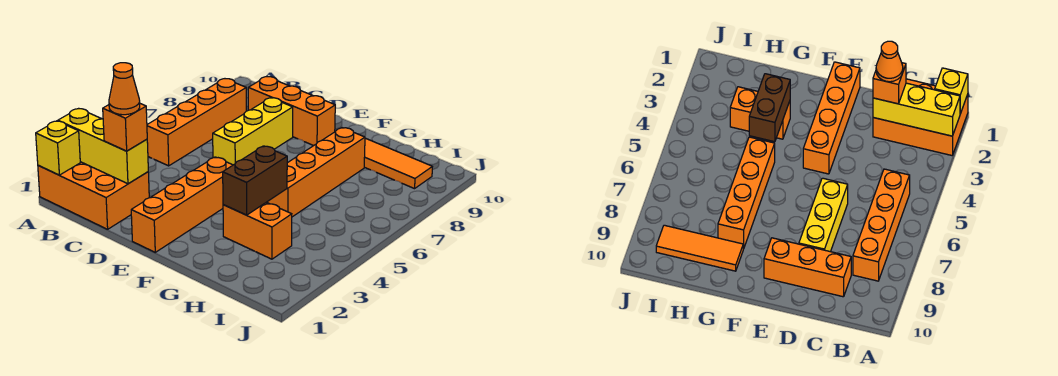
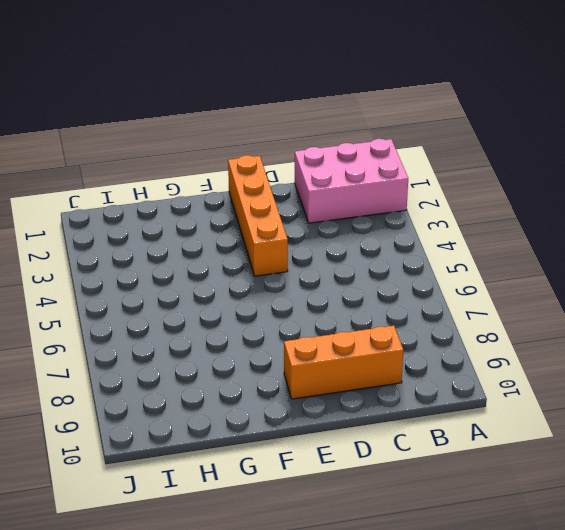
pink 2x3 brick [295,139,408,223] -> orange 2x3 brick [38,162,149,229]
none -> orange 1x4 brick [147,79,246,166]
none -> yellow 1x3 brick [213,98,293,165]
none -> orange 1x2 brick [223,202,292,259]

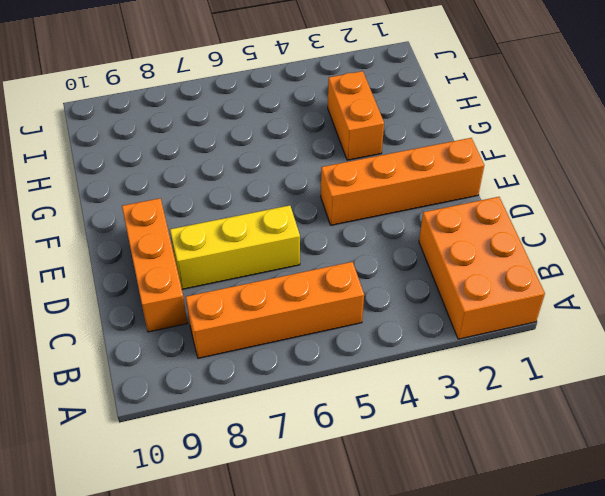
none -> orange 1x4 brick [267,128,365,217]
none -> orange 1x3 tile [364,138,432,189]
none -> yellow 1x1 brick [36,121,80,175]

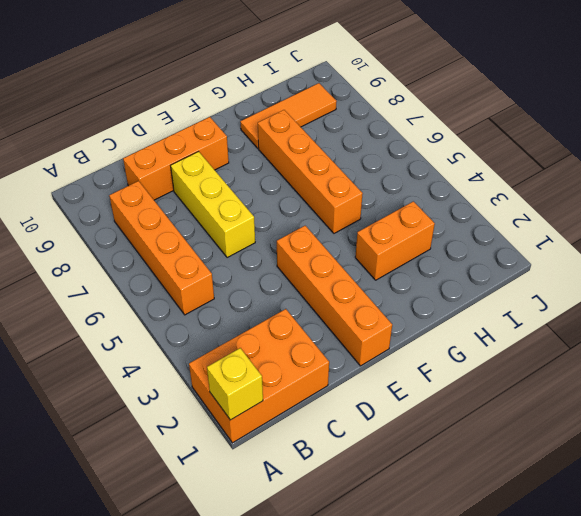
none -> yellow 1x3 brick [58,109,148,184]
none -> brown 1x2 brick [223,146,287,215]
none -> orange 1x1 brick [103,104,147,151]

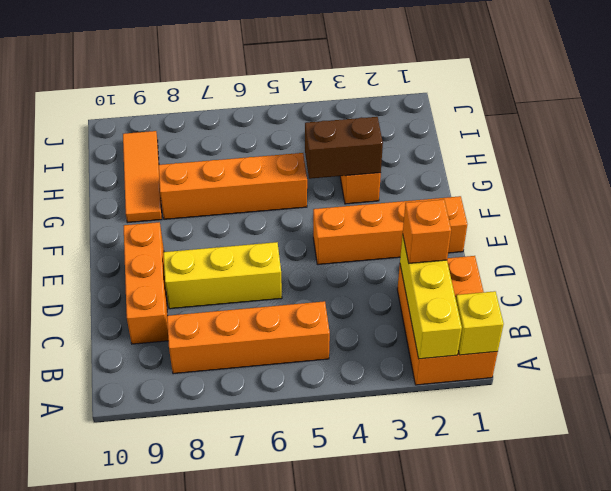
none -> orange 1x1 cone [109,63,140,115]

